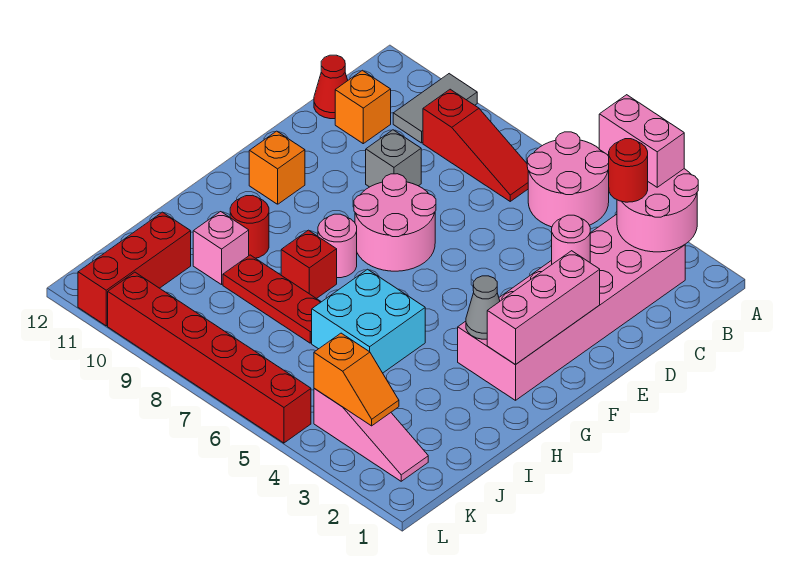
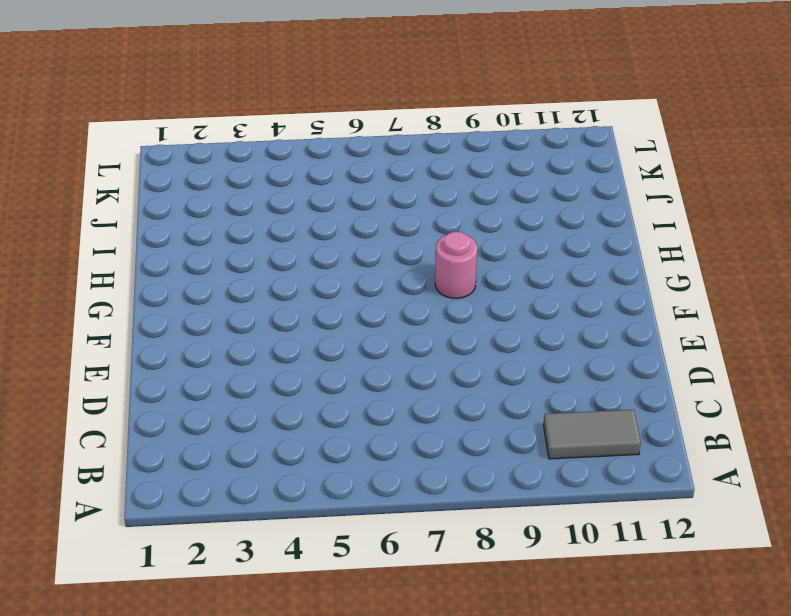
grey 1x2 tile [544,410,641,459] -> grey 1x2 tile turned to [393,74,477,143]
none -> pink 2x2 round brick [527,132,609,227]
none -> pink 2x6 brick [458,214,685,400]
none -> red 1x3 slope [423,89,528,201]

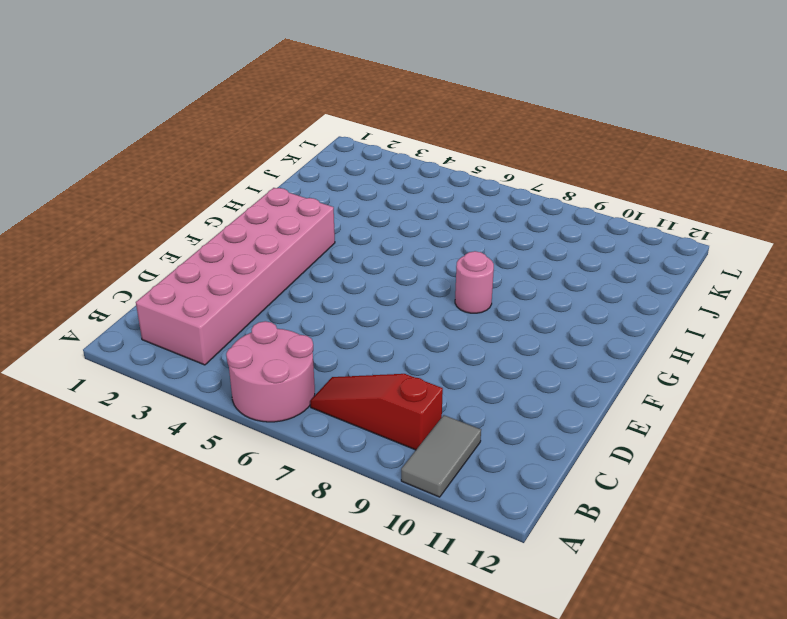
none -> orange 1x1 brick [335,70,391,144]
none -> red 1x1 cone [314,55,348,119]
none -> grey 1x1 brick [366,130,421,187]

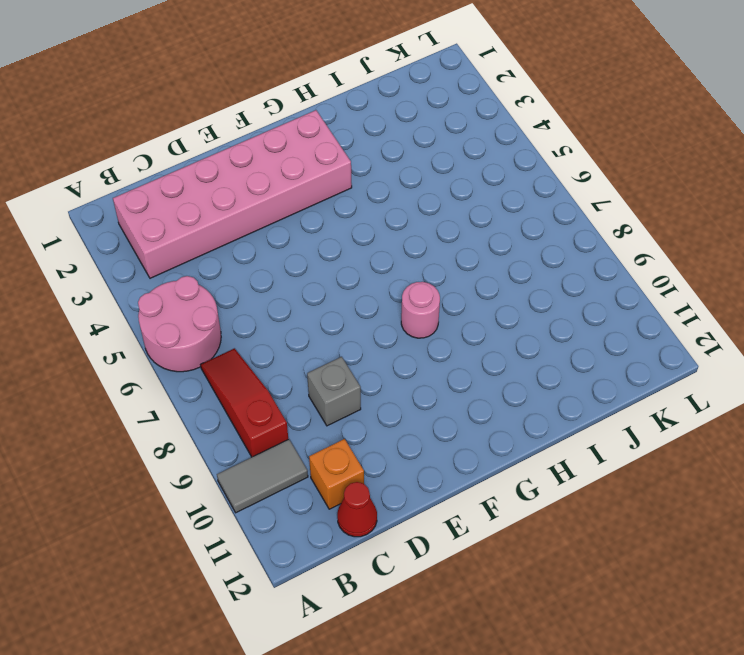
none -> pink 2x2 round brick [354,174,436,271]
none -> orange 1x1 brick [249,131,305,204]
none -> cyan 2x2 brick [312,269,425,373]

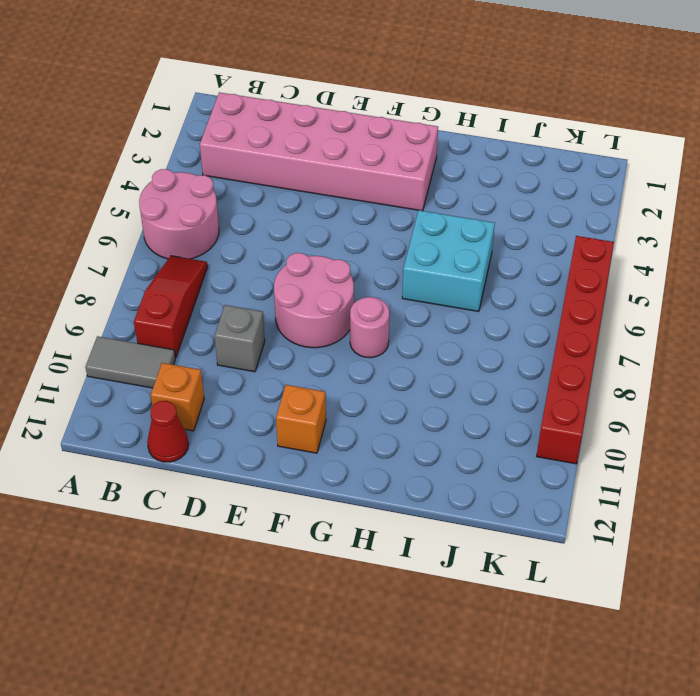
none -> red 1x1 brick [281,230,337,299]
none -> red 1x1 round brick [230,195,269,258]
none -> red 1x3 plate [223,255,321,343]

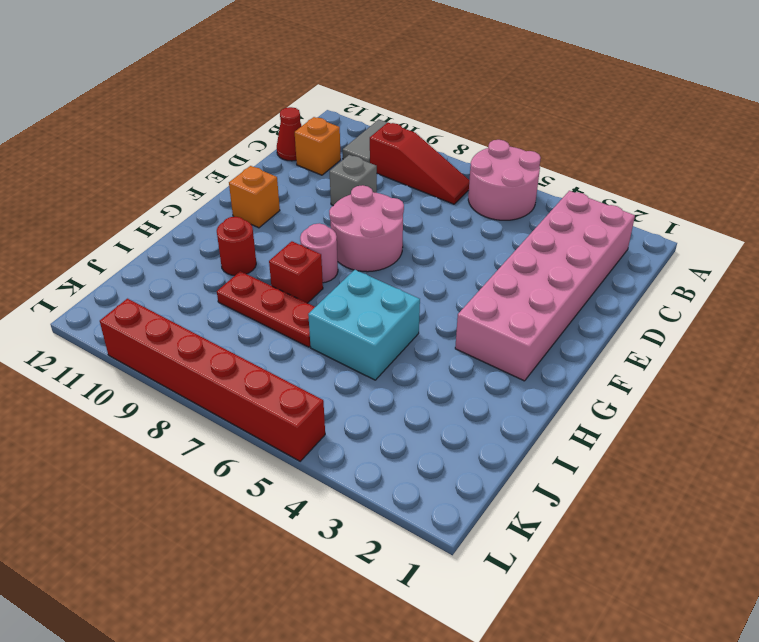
none -> pink 1x1 brick [193,212,249,285]
none -> red 1x3 brick [78,212,191,326]
none -> pink 1x3 slope [314,388,428,481]

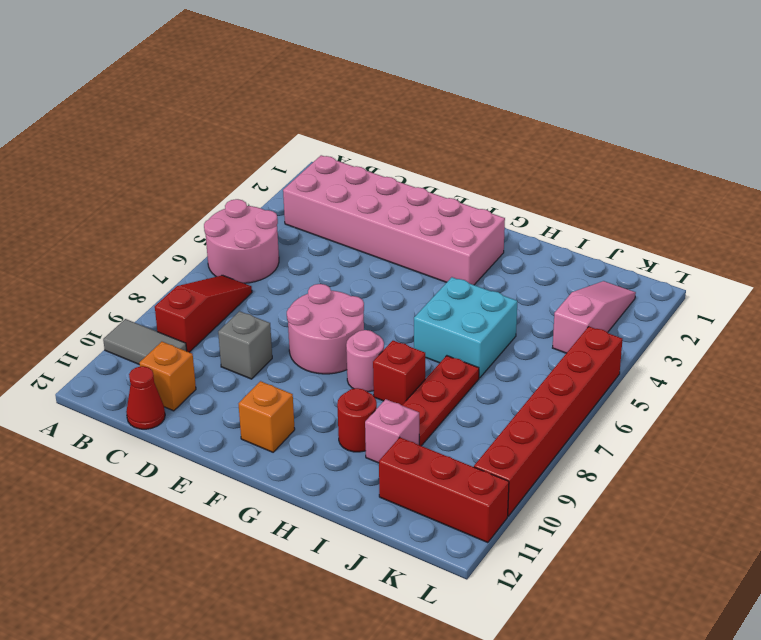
none -> pink 2x2 round brick [617,169,698,252]
none -> pink 1x1 round brick [552,215,590,264]
none -> pink 1x3 brick [487,251,600,365]

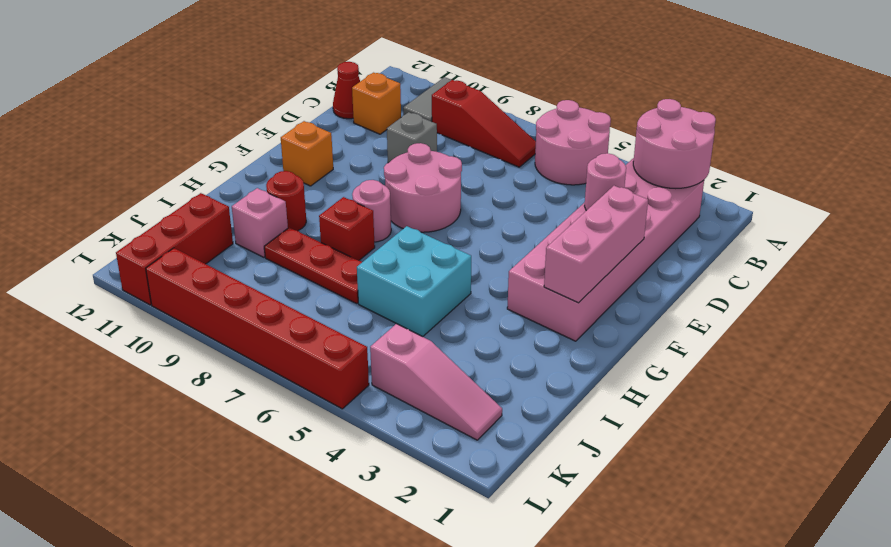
none -> grey 1x1 cone [466,276,500,339]
none -> orange 1x2 slope [314,333,399,426]
none -> pink 1x2 brick [599,95,684,187]

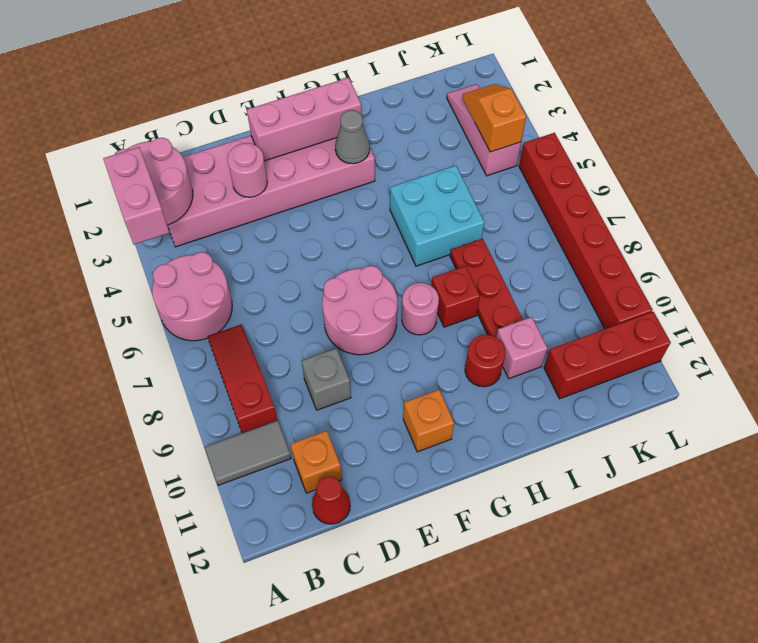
none -> red 1x1 round brick [609,139,648,202]

